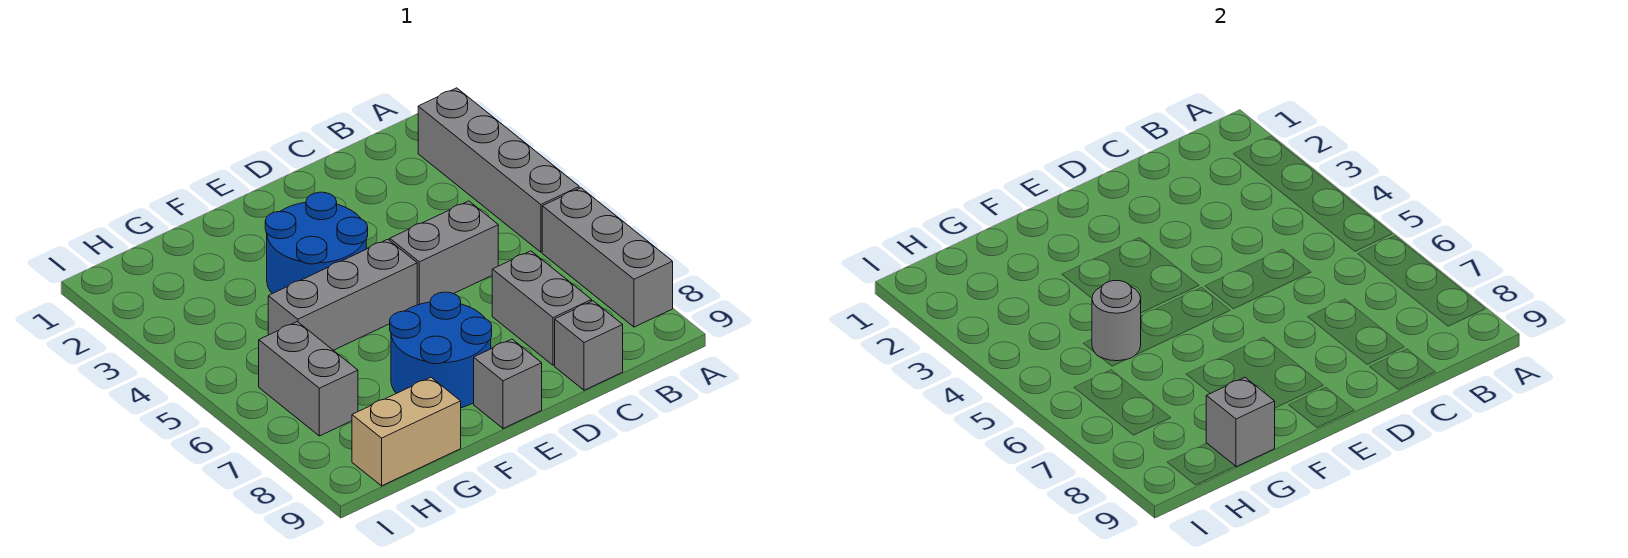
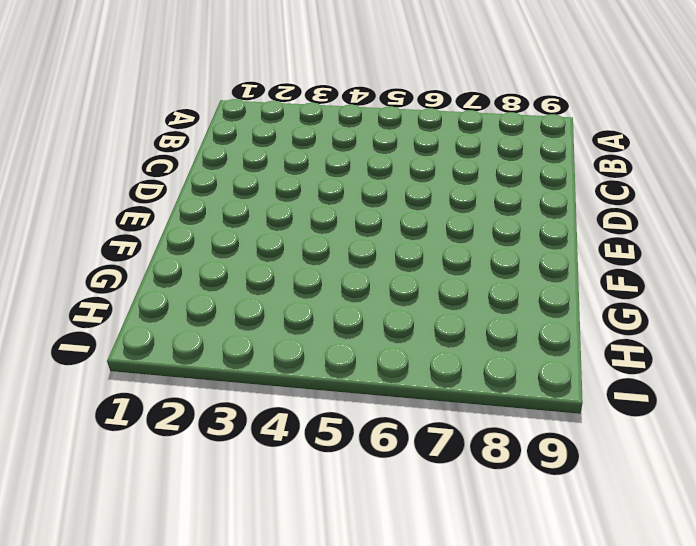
none -> grey 1x4 brick [418,88,579,252]
none -> grey 1x3 brick [542,188,673,327]
none -> grey 1x2 brick [390,201,498,305]

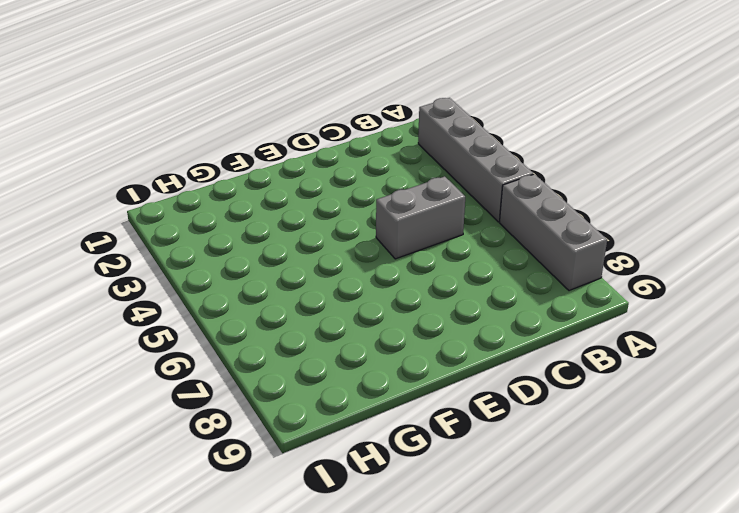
none -> grey 1x2 brick [492,251,592,365]
none -> grey 1x1 brick [555,301,623,390]
none -> blue 2x2 round brick [265,192,368,294]

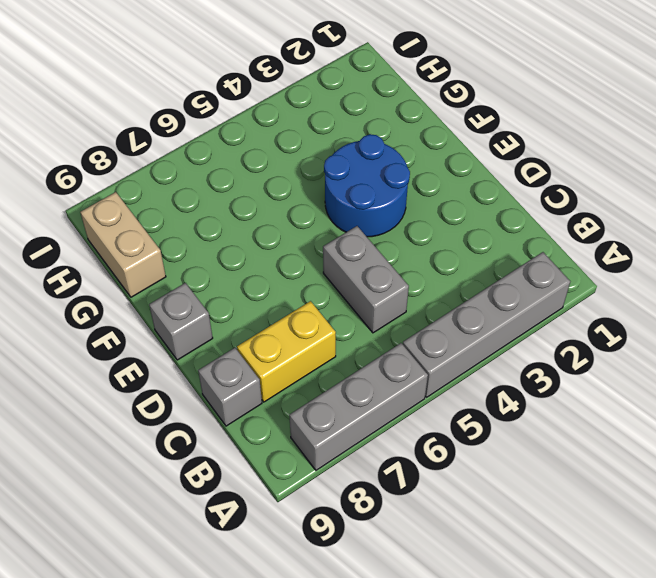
yellow 1x2 brick [237,301,336,402] -> grey 1x2 brick [492,251,592,365]
none -> grey 1x3 brick [268,239,417,350]
none -> blue 2x2 round brick [390,292,492,408]
none -> grey 1x2 brick [259,322,358,436]

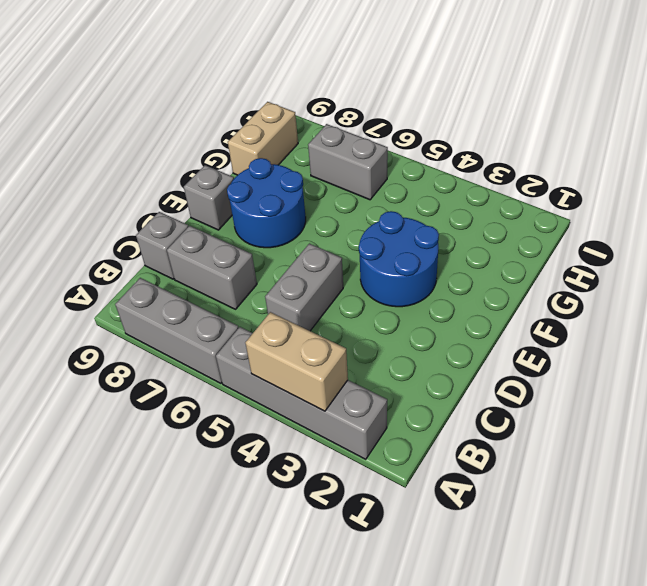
tan 1x2 brick [246,312,348,411] -> none
none -> grey 1x3 brick [268,239,417,350]
none -> grey 1x1 round brick [1092,281,1141,361]
none -> grey 1x1 brick [1206,377,1275,467]

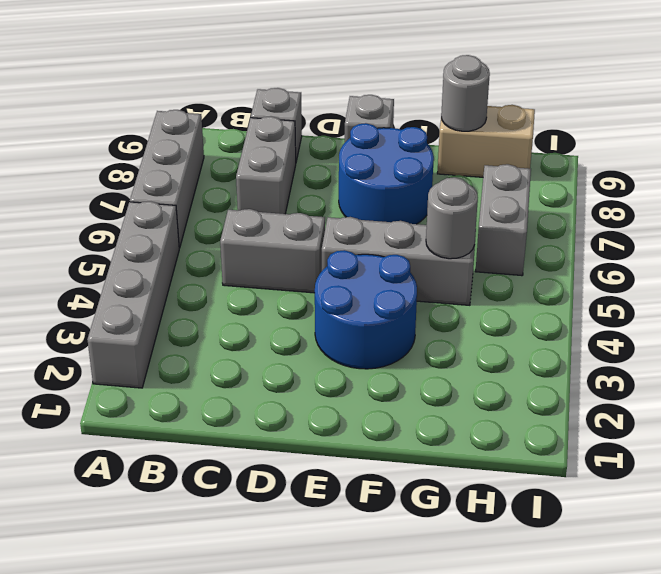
grey 1x1 round brick [441,55,490,131] -> grey 1x1 brick [1206,377,1275,467]

